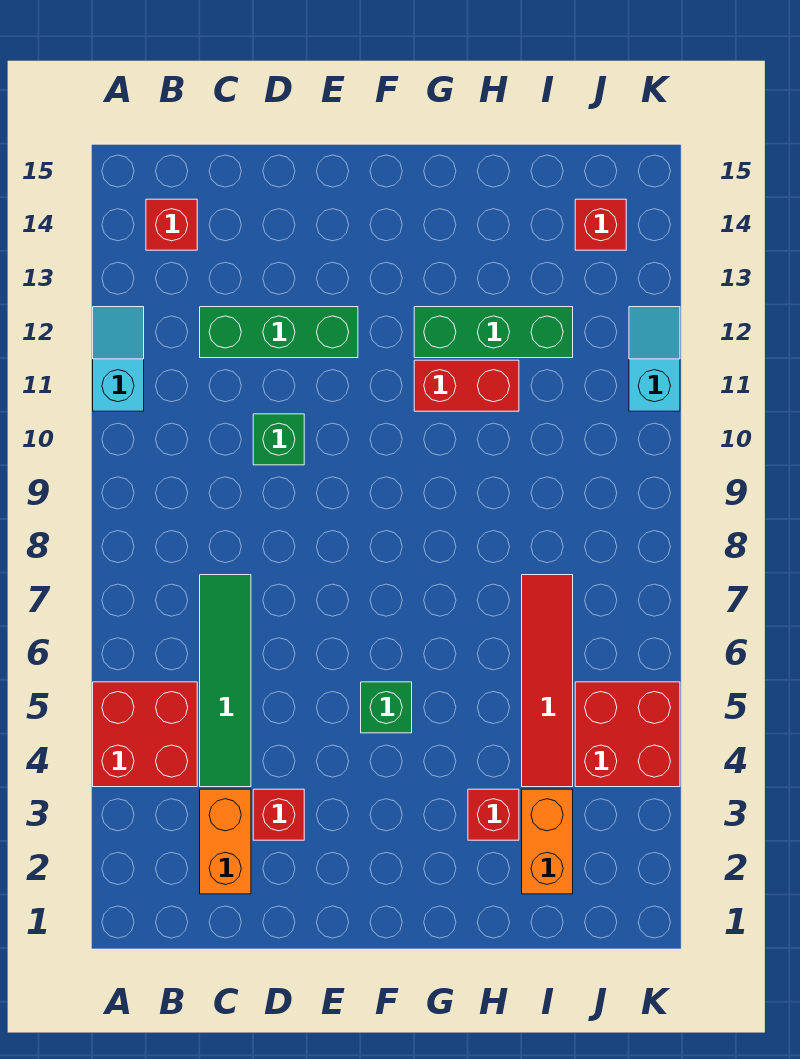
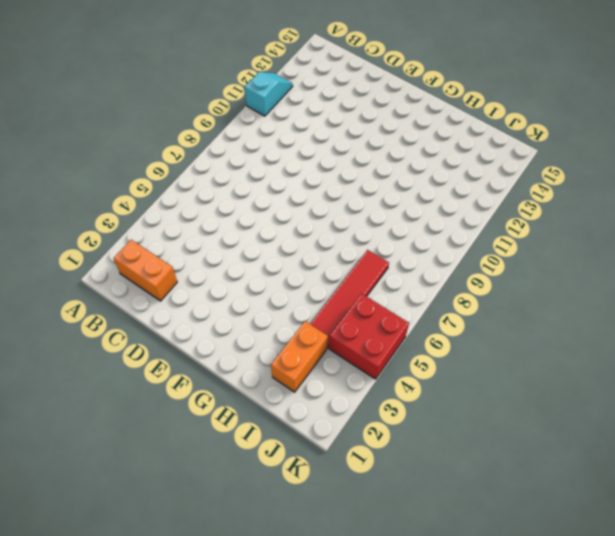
orange 1x2 brick [114,240,177,301] -> orange 1x2 brick turned to [200,789,251,894]
none -> red 2x2 brick [93,682,197,787]
none -> red 1x1 brick [146,199,197,250]
none -> green 1x4 tile [200,575,251,787]

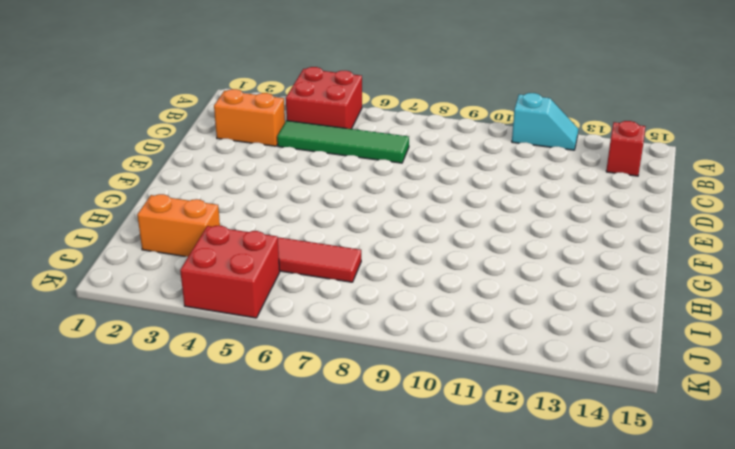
none -> green 1x3 brick [200,307,358,358]
none -> red 1x1 brick [253,789,304,840]
none -> green 1x1 brick [253,414,304,465]

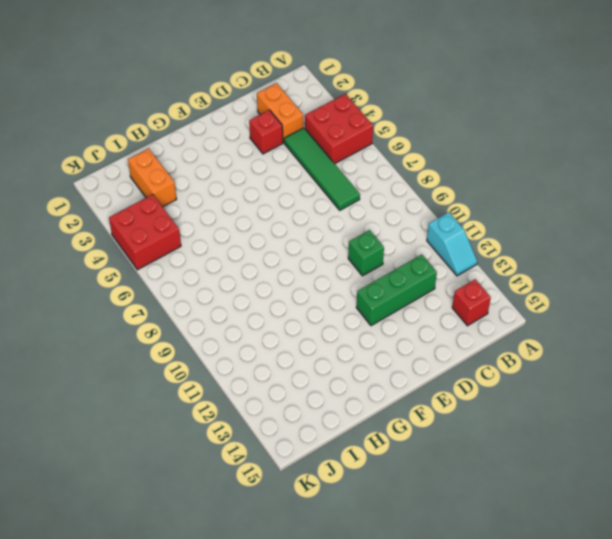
none -> green 1x1 brick [361,682,412,733]
none -> red 1x2 brick [414,360,519,411]
none -> green 1x3 brick [414,307,573,358]

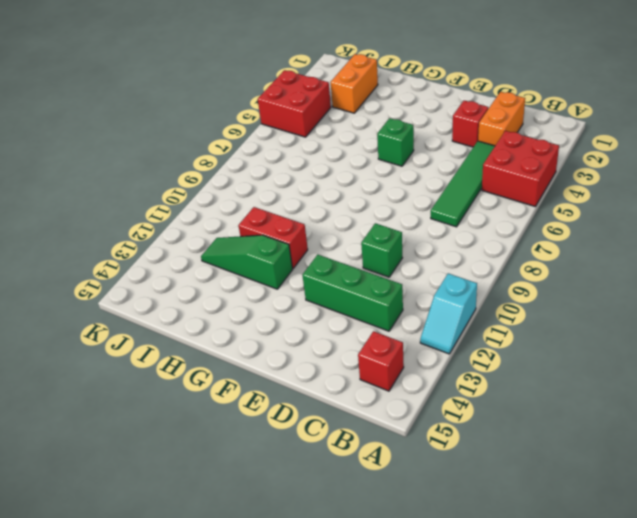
green 1x3 slope [201,235,293,289] -> green 1x3 brick [414,307,573,358]
none -> red 1x1 brick [468,789,519,840]
none -> red 1x4 tile [522,575,573,787]
none -> red 1x1 brick [575,199,626,250]

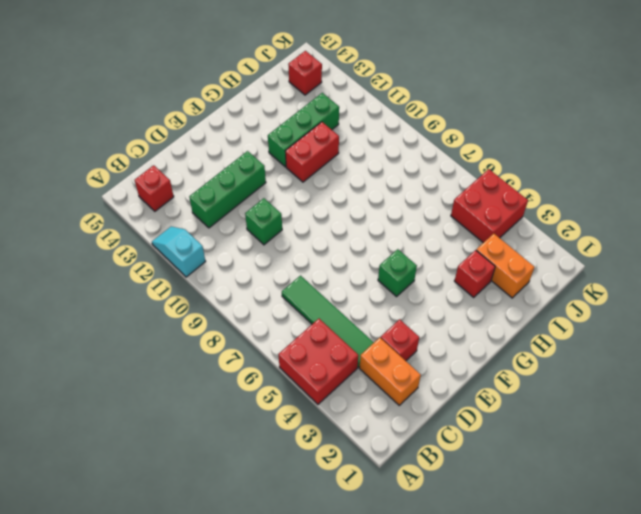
none -> red 1x4 tile [522,575,573,787]
none -> cyan 1x2 slope [629,307,680,411]

